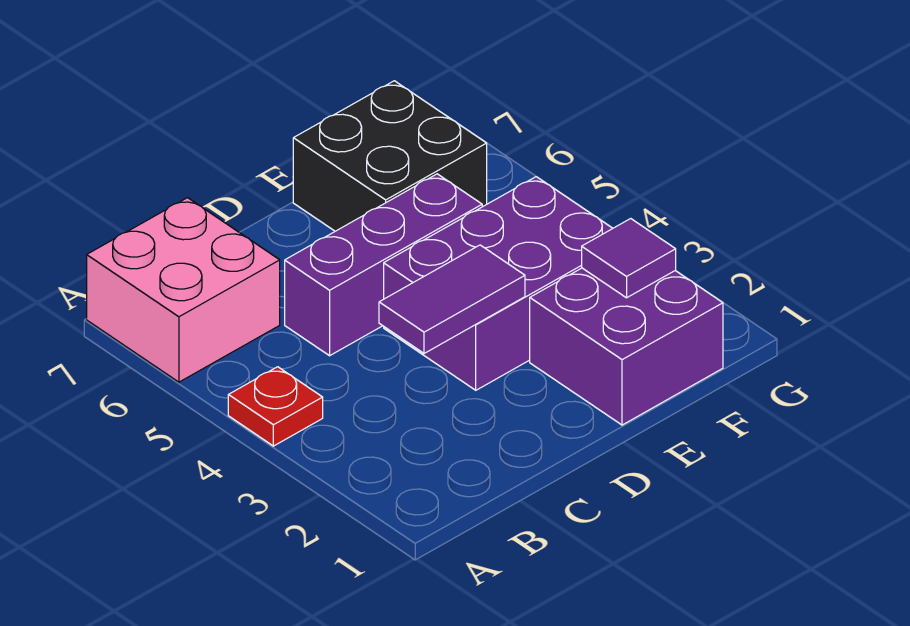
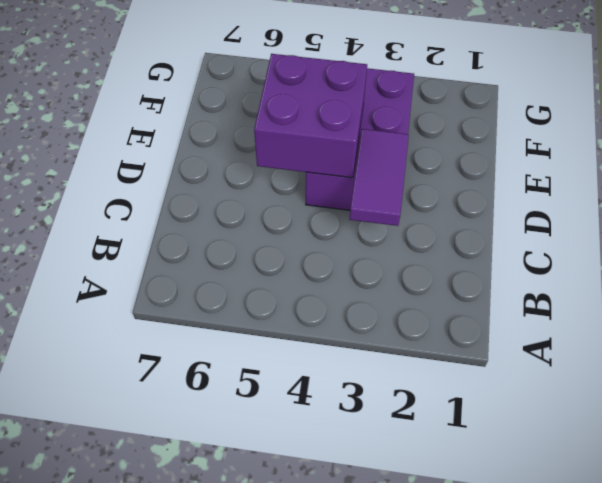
purple 2x2 brick [254,54,367,178] -> purple 2x2 brick moved to [530,268,723,425]
none -> red 1x1 plate [228,367,323,446]
none -> pink 2x2 brick [87,198,280,382]

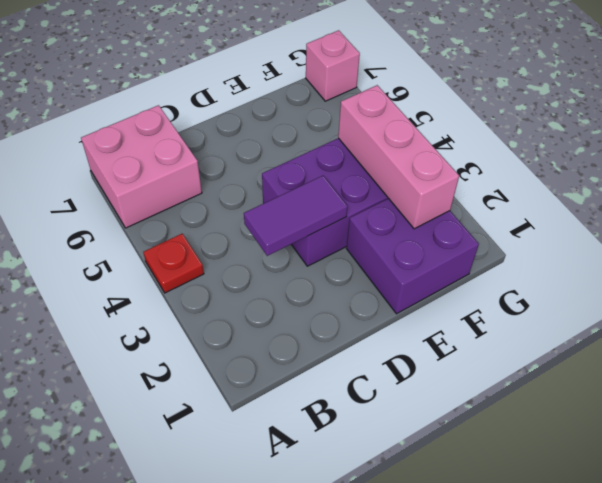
pink 1x3 brick [338,85,459,229] -> purple 1x1 tile [582,219,676,298]
pink 1x1 brick [306,30,360,101] -> none
none -> purple 1x3 brick [285,174,482,356]
none -> black 2x2 brick [293,81,487,231]

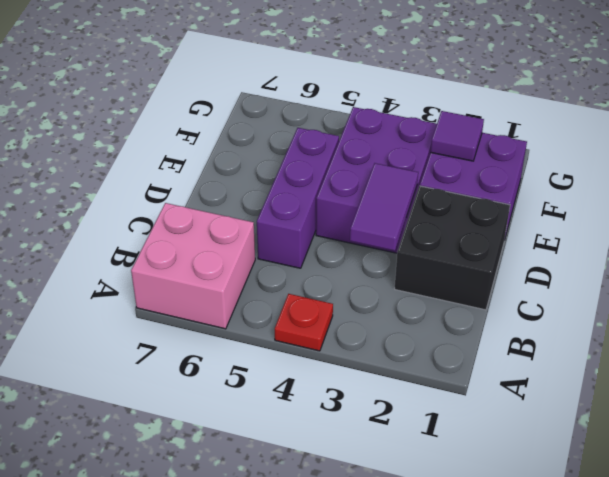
black 2x2 brick [395,186,510,310] -> black 2x2 brick moved to [293,81,487,231]

